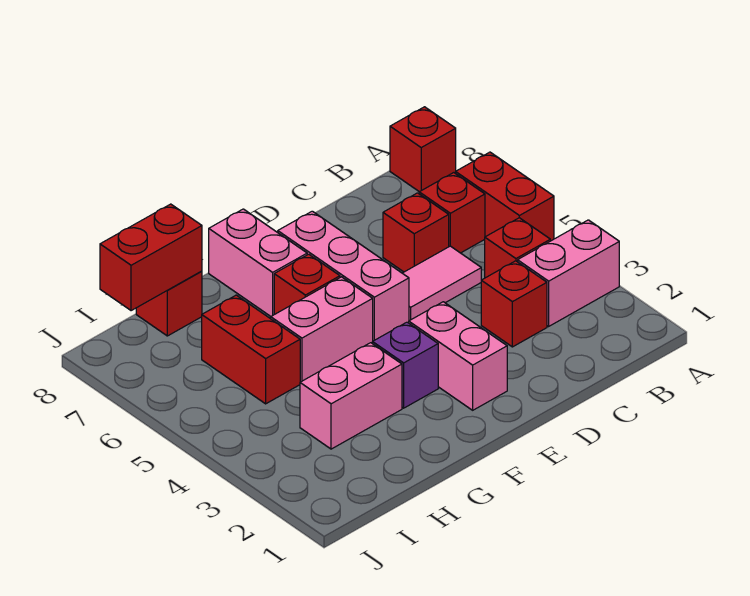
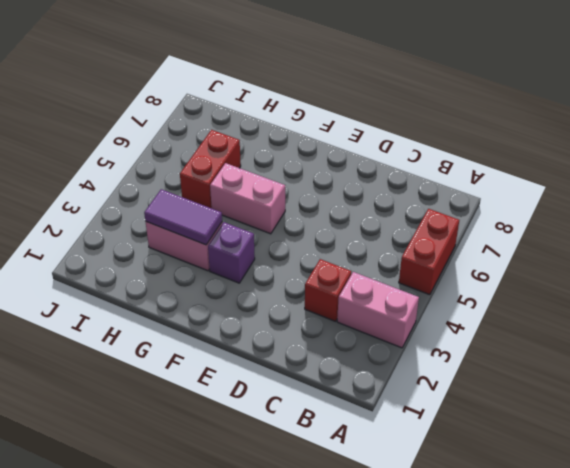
purple 1x2 tile [144,189,222,245] -> none
none -> red 1x1 brick [390,107,456,192]
none -> red 1x1 brick [485,218,550,278]
none -> red 1x1 brick [419,173,485,253]

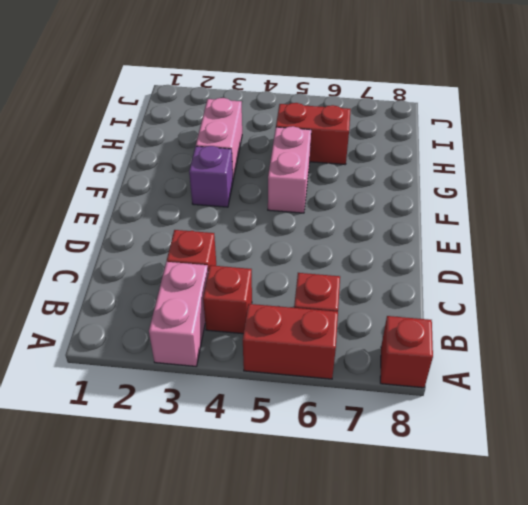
none -> pink 1x2 tile [403,246,481,321]
none -> red 1x1 brick [383,193,449,272]
none -> pink 1x2 brick [409,302,507,410]

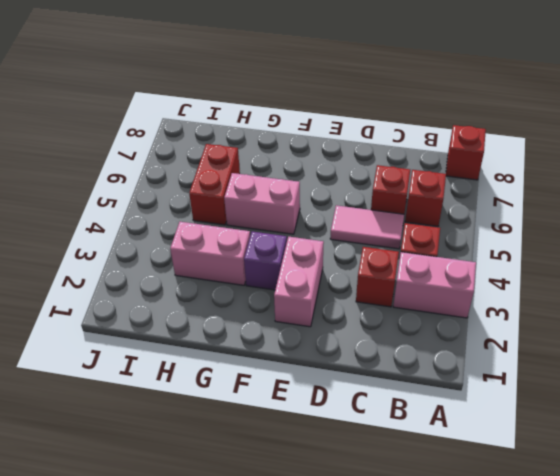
none -> red 1x2 brick [456,152,554,241]
none -> pink 1x3 brick [278,211,409,341]
none -> red 1x1 brick [274,254,340,314]

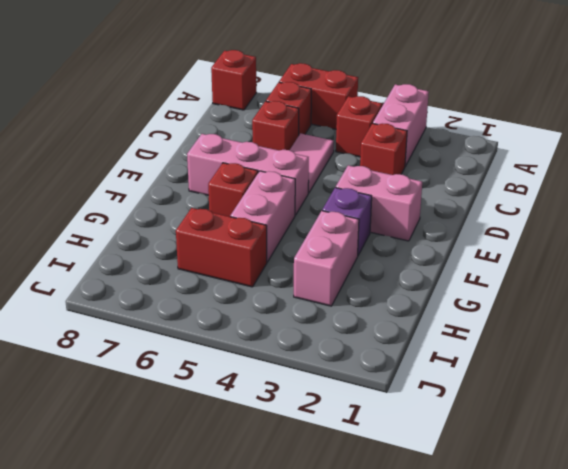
none -> pink 1x2 brick [209,209,307,316]
none -> red 1x1 brick [136,271,202,336]
none -> red 1x2 brick [100,204,202,311]

